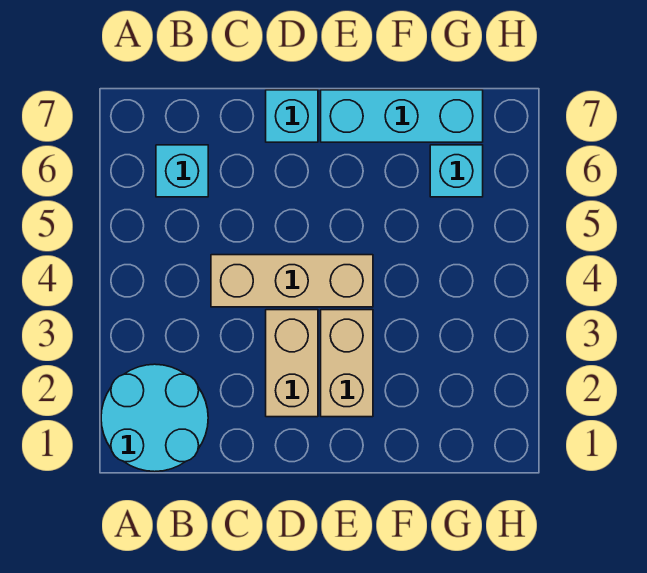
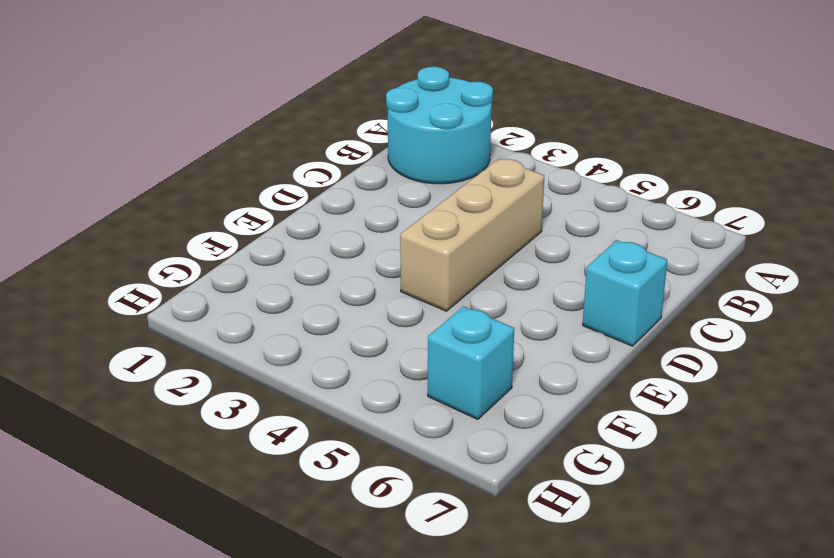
none -> cyan 1x1 brick [156,145,208,197]
none -> tan 1x2 brick [266,310,318,417]

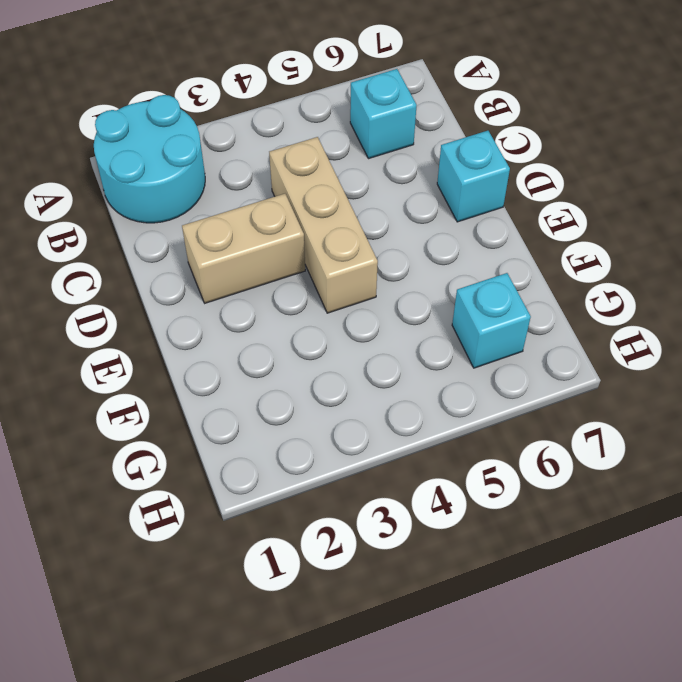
none -> tan 1x2 brick [321,310,373,417]
none -> cyan 1x3 brick [321,90,483,142]

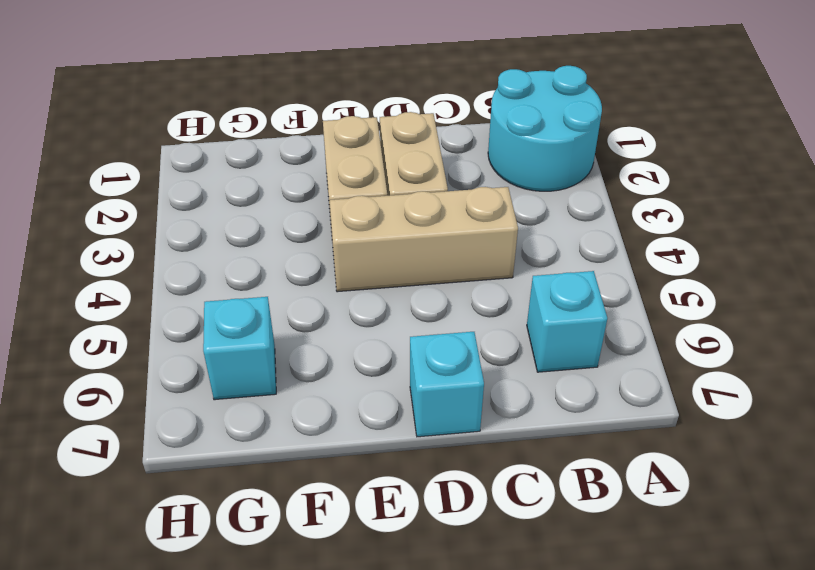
none -> cyan 1x3 brick [321,90,483,142]

